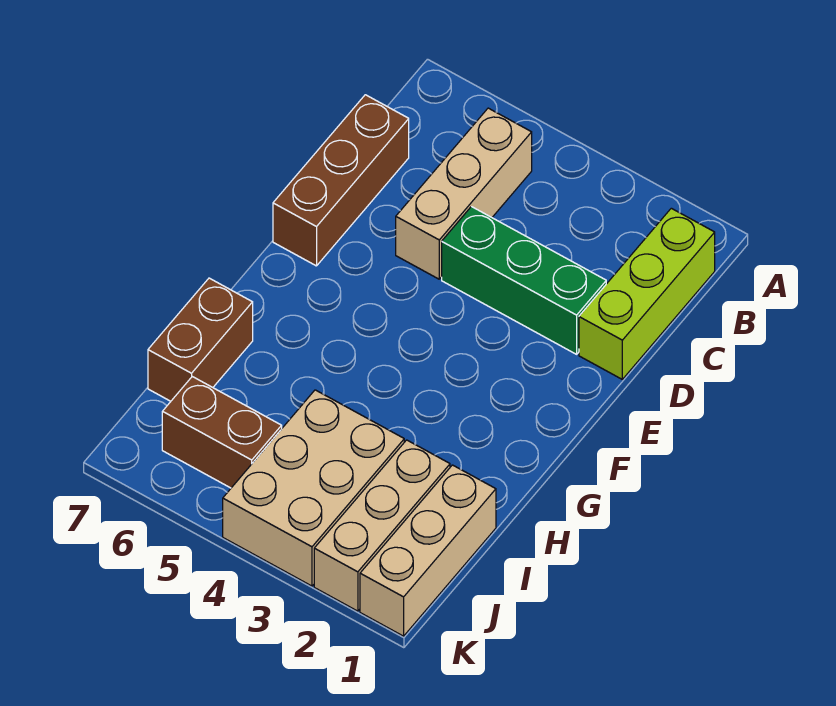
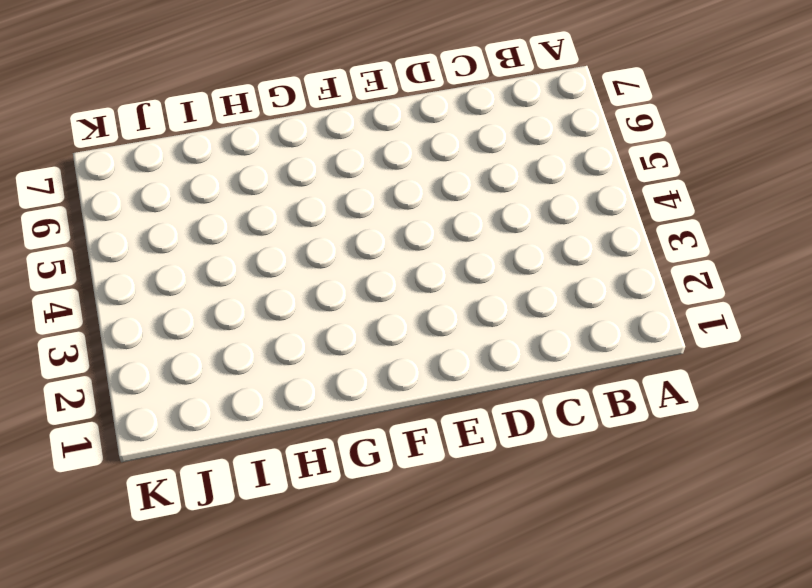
none -> lime 1x3 brick [579,208,715,379]
none -> tan 1x3 brick [396,108,532,279]

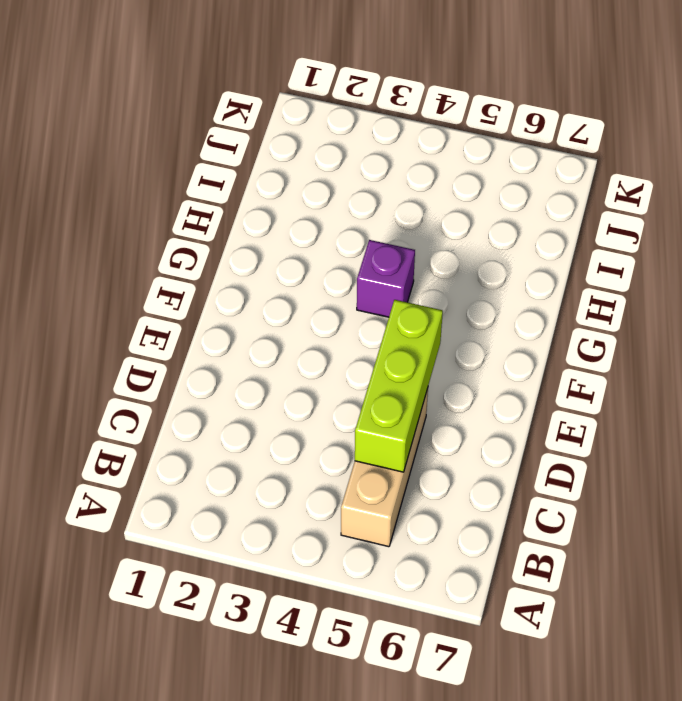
lime 1x3 brick [355,300,443,472] -> lime 1x3 brick moved to [579,208,715,379]
purple 1x1 brick [357,240,415,317] -> none
none -> brown 1x3 brick [273,95,409,266]
none -> green 1x3 brick [442,207,606,354]

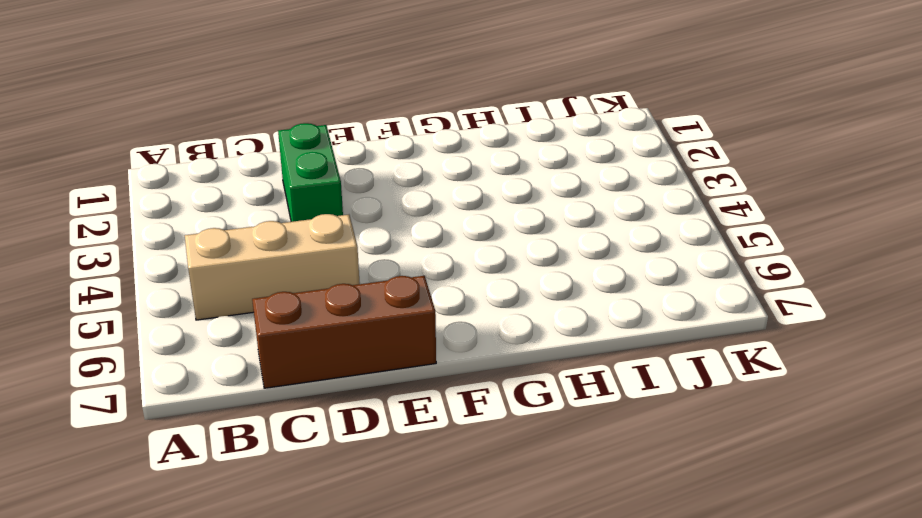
green 1x2 brick [278,123,343,222] -> green 1x3 brick [442,207,606,354]
none -> lime 1x3 brick [579,208,715,379]
none -> brown 1x2 brick [148,278,253,401]

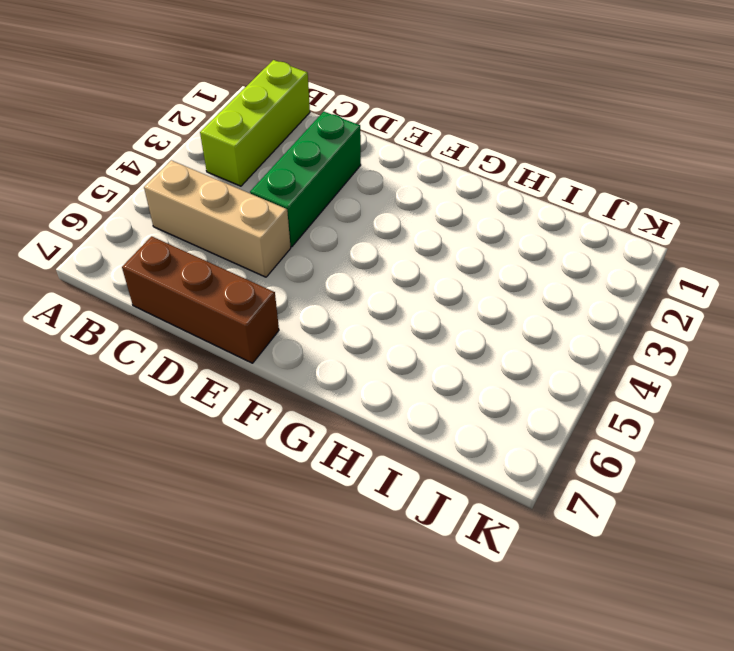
lime 1x3 brick [200,60,310,186] -> lime 1x3 brick turned to [579,208,715,379]
none -> brown 1x2 brick [148,278,253,401]
none -> tan 1x3 brick [360,465,496,636]

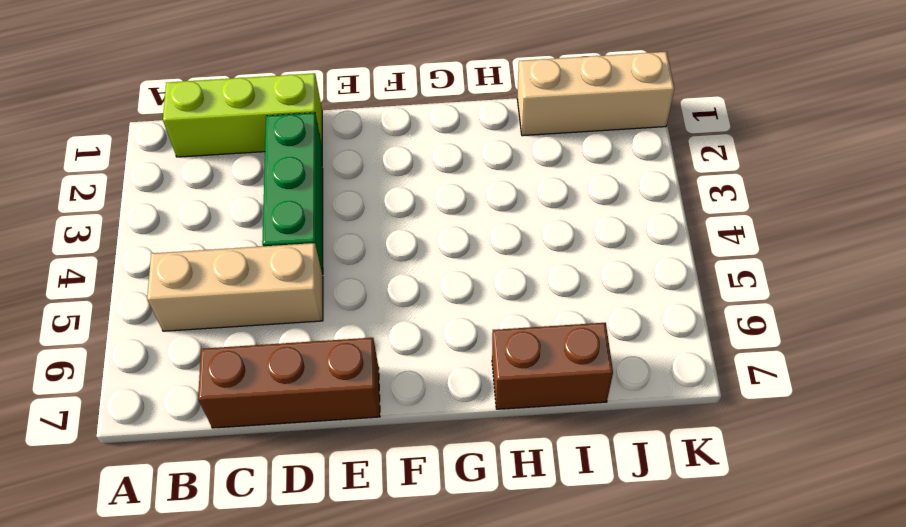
none -> tan 1x3 brick [314,440,450,611]
none -> tan 2x3 brick [223,390,404,586]

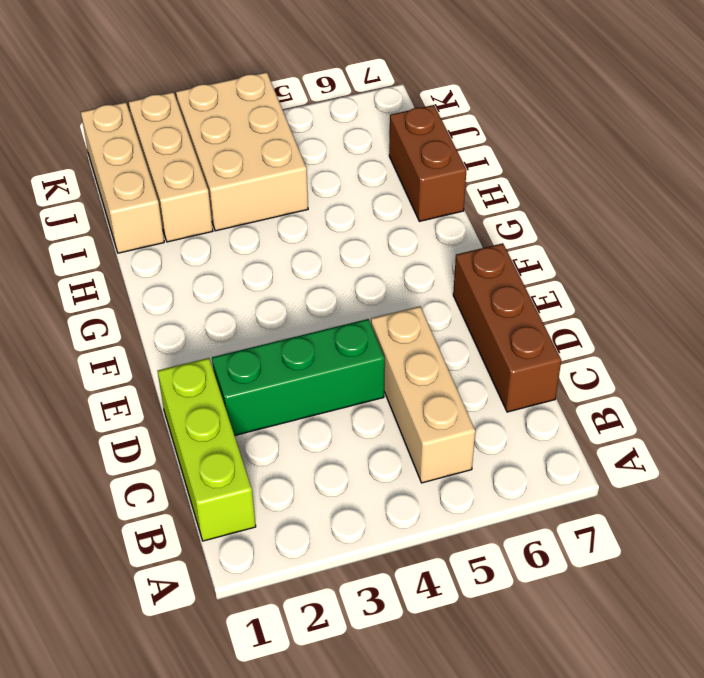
none -> brown 1x2 brick [162,377,282,488]

